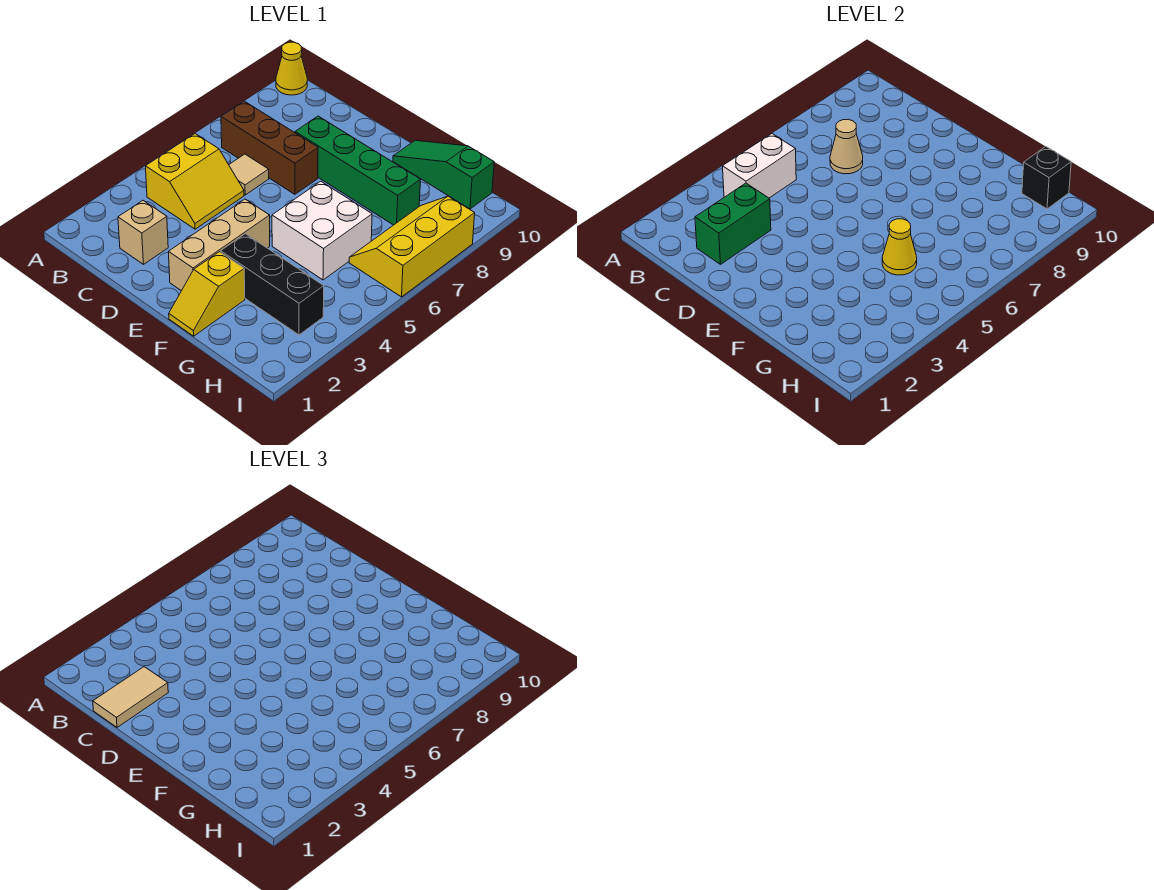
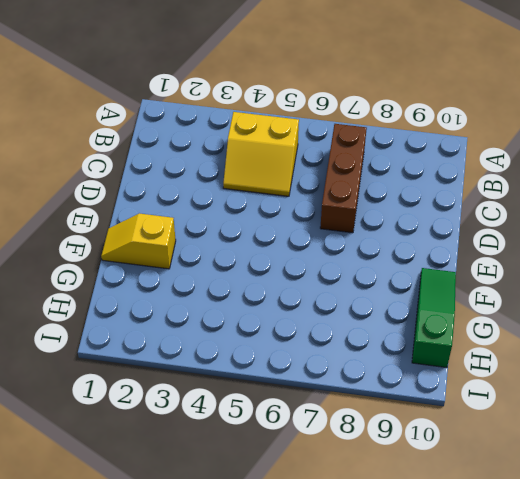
none -> yellow 1x1 cone [276,42,307,95]
none -> tan 1x1 brick [118,201,168,264]
none -> tan 1x1 tile [229,154,269,195]

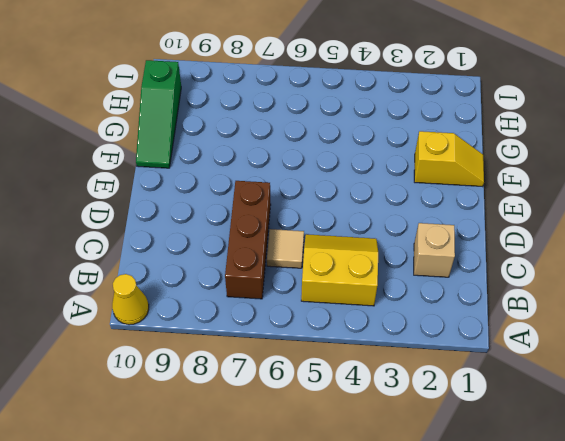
none -> green 1x4 brick [295,116,421,225]
none -> tan 1x3 brick [169,199,270,291]
none -> black 1x3 brick [221,234,324,335]

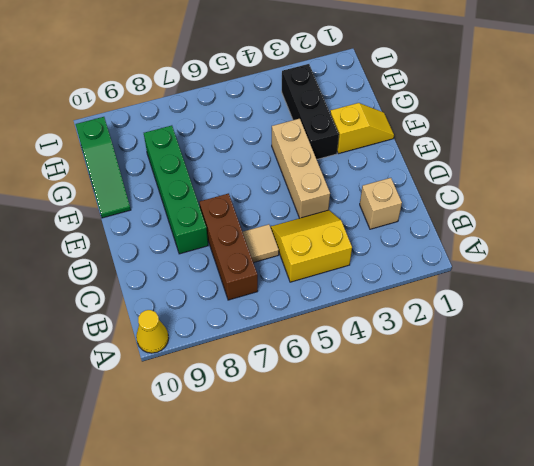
tan 1x3 brick [272,119,330,218] -> tan 1x3 brick turned to [169,199,270,291]
none -> white 2x2 brick [272,181,372,280]
none -> yellow 2x3 slope [349,196,475,297]
none -> white 1x2 brick [723,134,796,198]

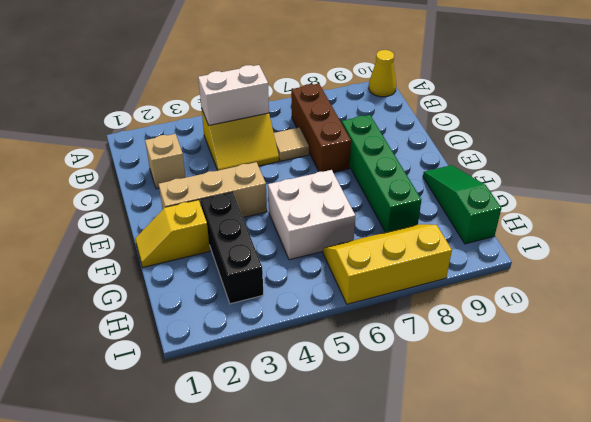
none -> green 1x2 brick [695,183,771,264]
none -> tan 1x1 cone [830,119,863,174]
none -> yellow 1x1 cone [882,219,917,275]

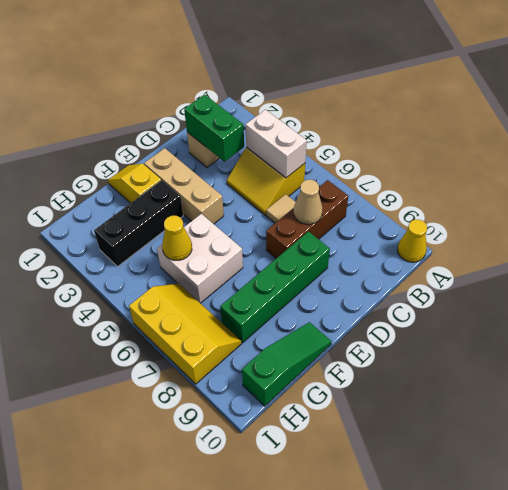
none -> black 1x1 brick [1022,147,1071,209]
none -> tan 1x2 tile [93,667,168,727]

